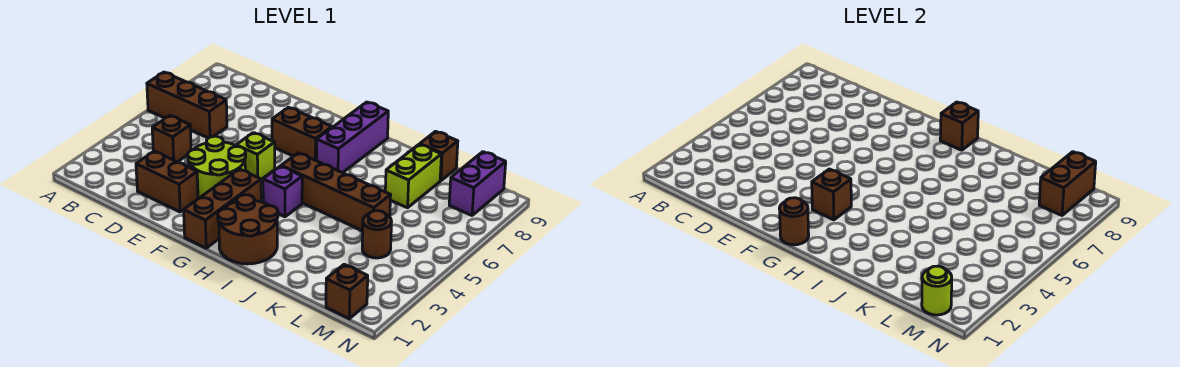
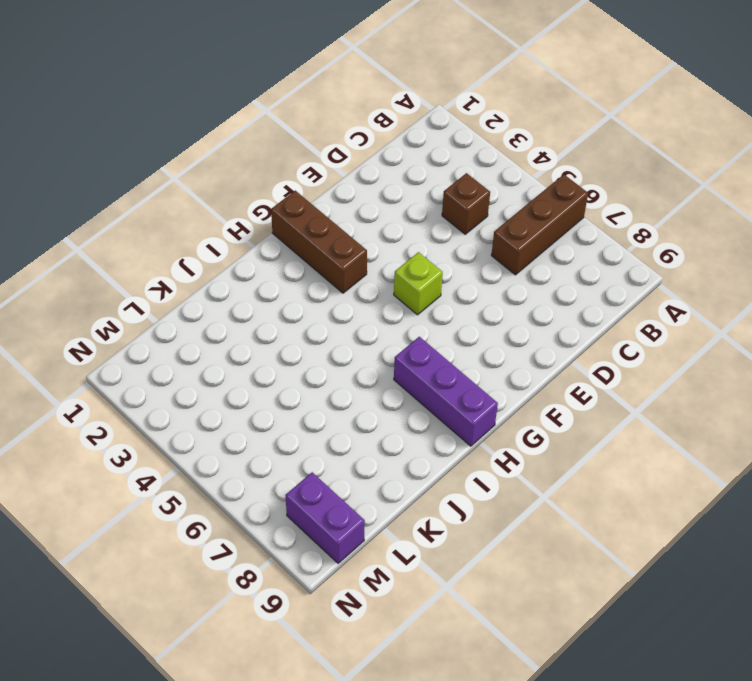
none -> brown 1x2 brick [136,151,198,212]
none -> lime 2x2 round brick [188,136,246,198]
none -> brown 1x2 brick [272,107,332,161]

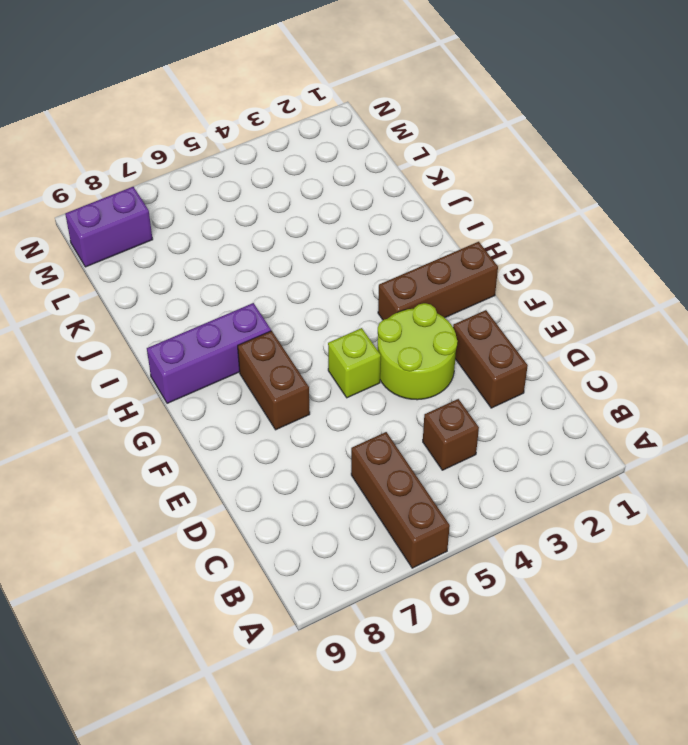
none -> brown 2x2 round brick [218,195,278,264]
none -> purple 1x1 brick [263,166,302,217]
none -> brown 1x4 brick [281,153,391,231]

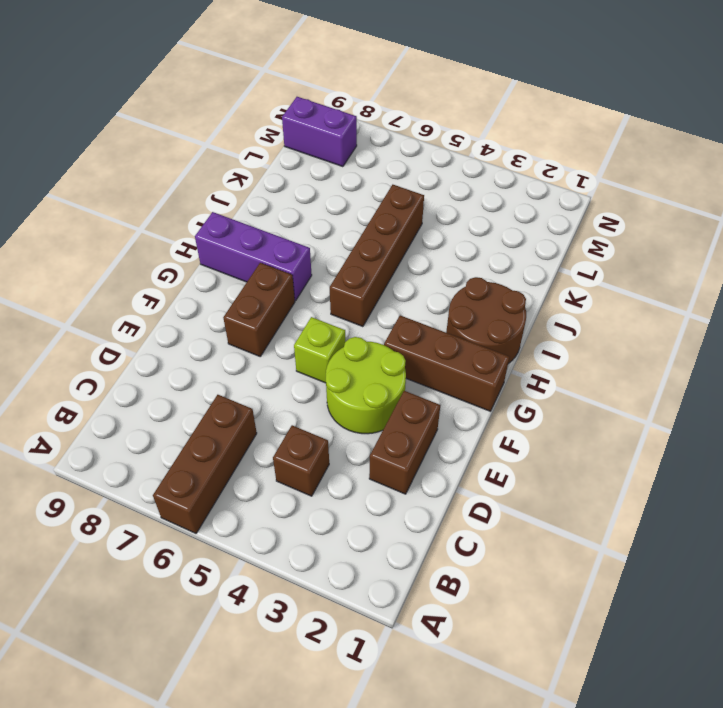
none -> purple 1x1 brick [263,166,302,217]
none -> lime 1x2 brick [385,144,441,208]
none -> brown 1x1 brick [420,131,458,181]

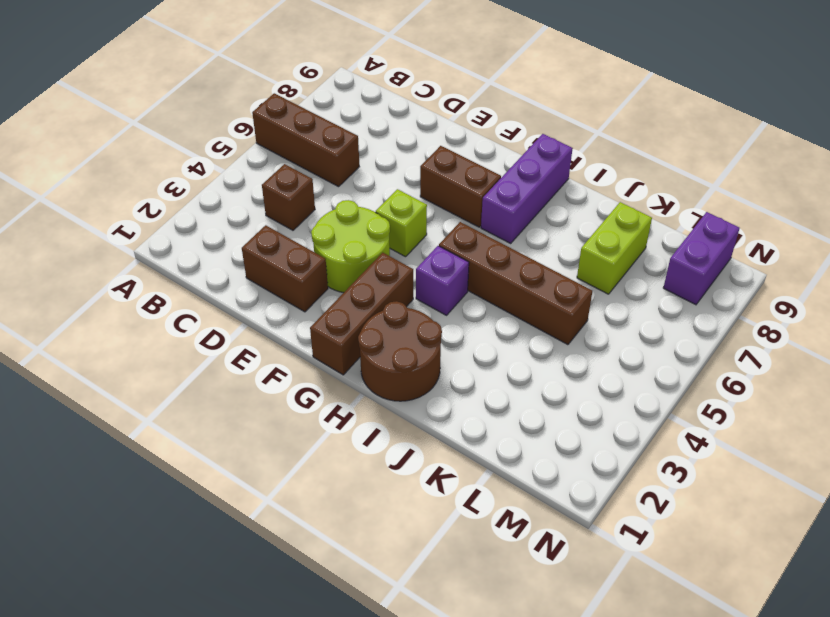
none -> brown 1x1 brick [420,131,458,181]
none -> brown 1x1 round brick [362,211,391,258]
none -> brown 1x1 brick [326,264,368,319]

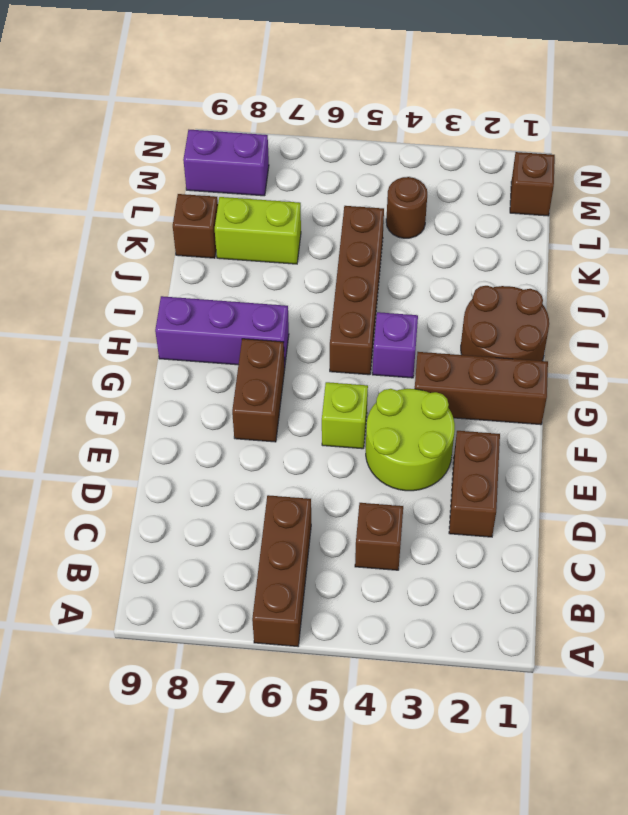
none -> brown 1x1 round brick [779,198,809,245]
none -> brown 1x1 brick [812,169,851,220]
none -> brown 1x1 brick [940,102,978,150]

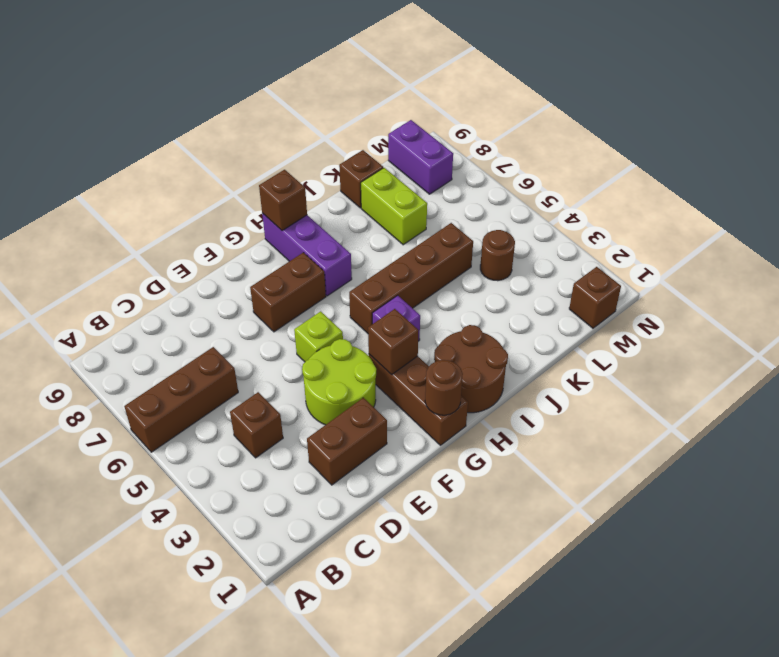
none -> lime 1x1 round brick [922,266,952,315]
none -> brown 1x2 brick [1039,152,1096,215]

